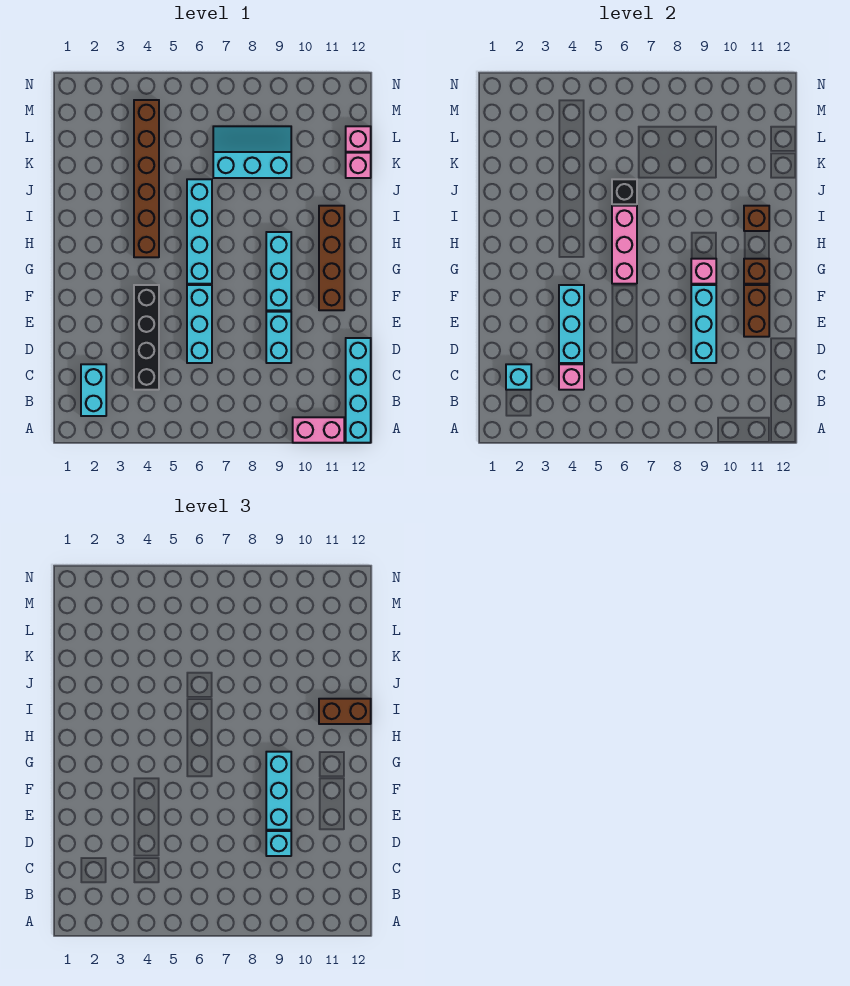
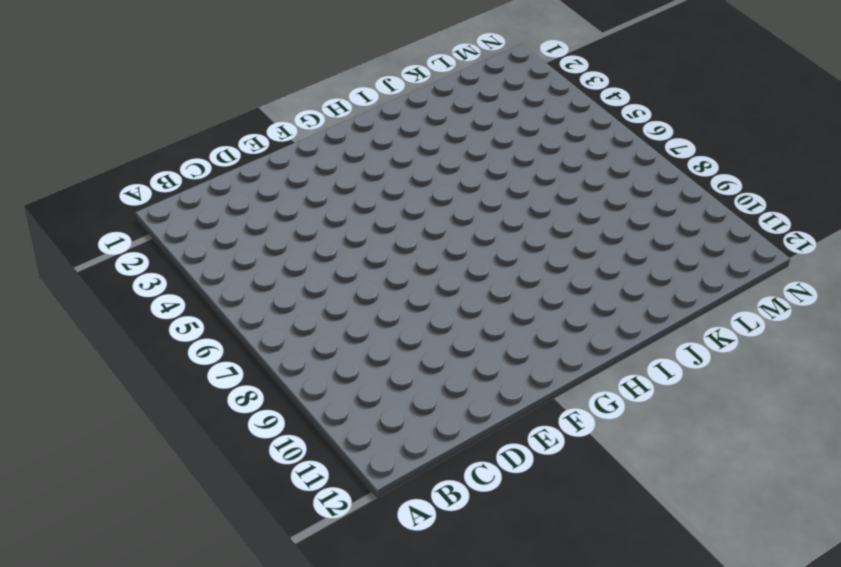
none -> pink 1x2 brick [293,417,344,443]
none -> cyan 1x4 brick [346,338,371,443]
none -> cyan 1x2 brick [81,364,106,416]

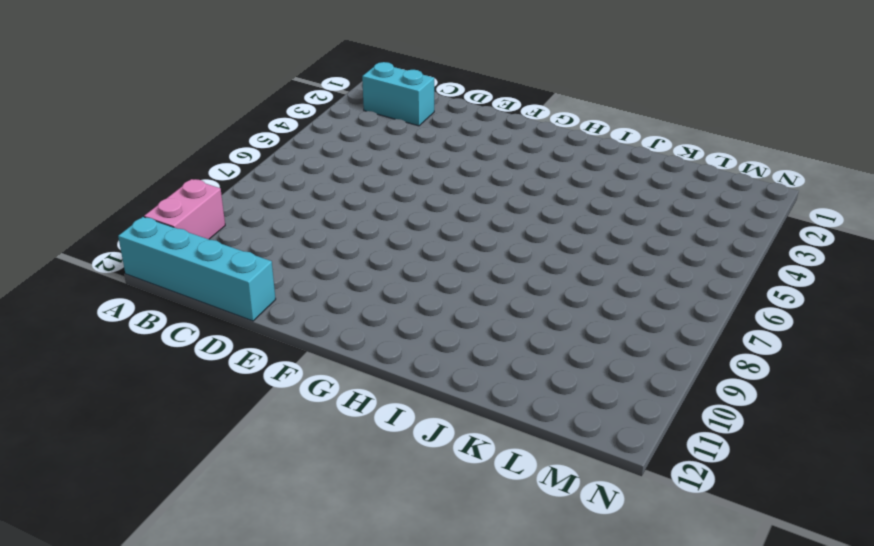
none -> black 1x4 brick [134,285,159,390]
none -> cyan 1x3 brick [187,285,212,363]
none -> cyan 1x2 brick [266,312,291,363]

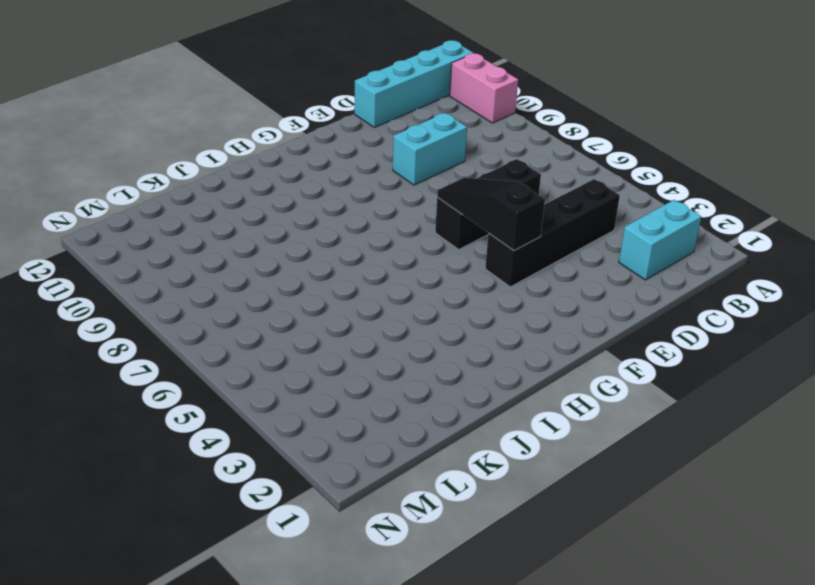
black 1x3 brick [435,159,541,249] -> cyan 1x3 brick [187,285,212,363]
black 1x3 slope [437,178,545,251] -> cyan 1x3 brick [559,285,584,363]
none -> cyan 1x3 brick [266,232,291,310]
none -> brown 1x4 brick [319,206,344,310]
none -> cyan 1x4 brick [187,179,212,284]

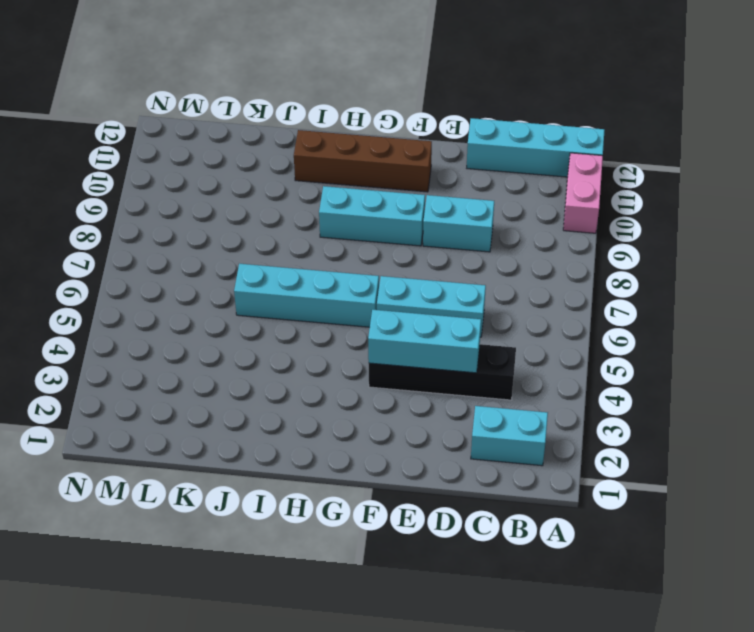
none -> brown 1x6 brick [134,100,159,257]
none -> cyan 2x3 slope [213,126,291,178]
none -> pink 1x1 brick [346,153,371,178]

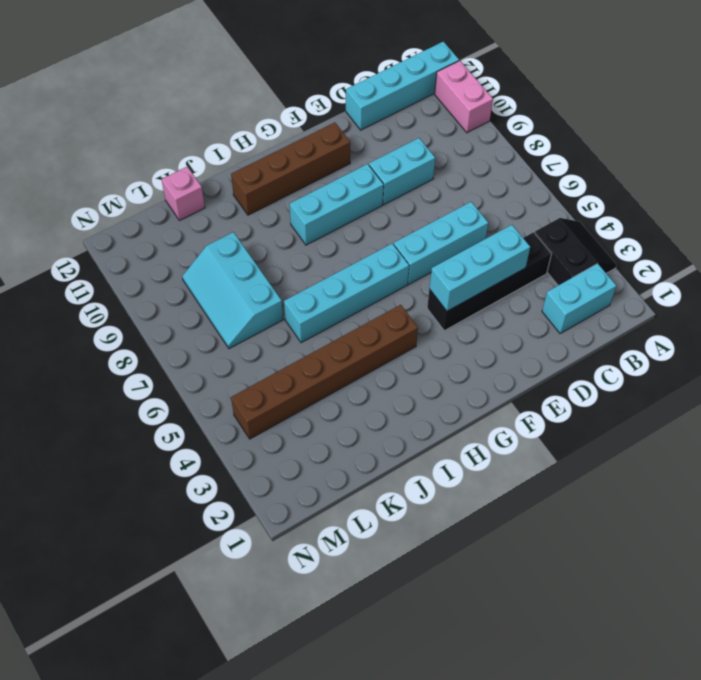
black 2x2 slope [535,218,616,285] -> none
none -> pink 1x1 brick [346,126,371,152]
none -> cyan 1x1 brick [506,364,531,390]
none -> pink 1x1 brick [559,364,584,390]

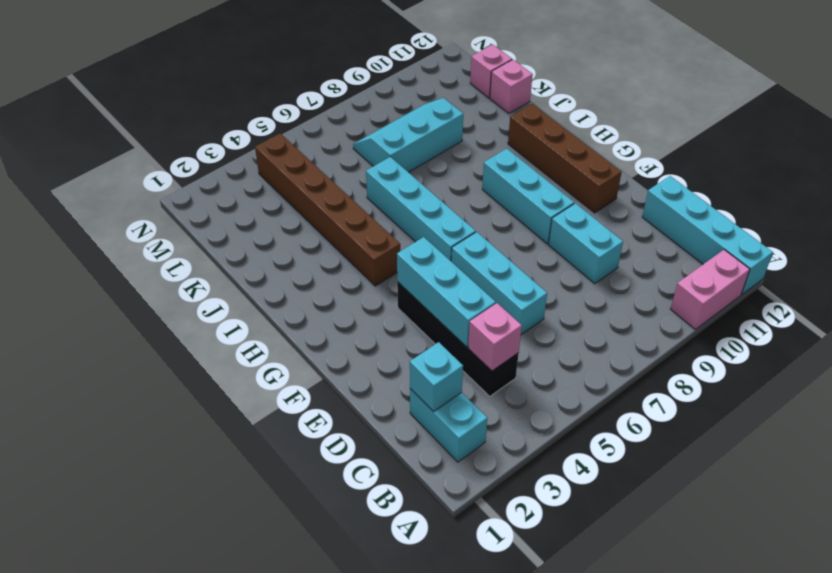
none -> cyan 1x3 brick [691,285,716,363]
none -> brown 1x2 brick [744,285,769,337]
none -> pink 1x3 brick [612,206,637,284]

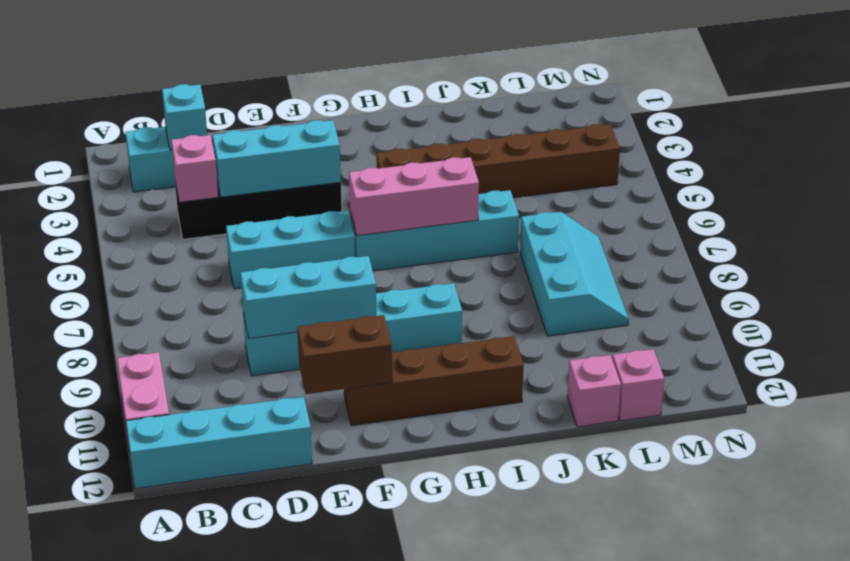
none -> pink 1x1 brick [691,259,716,284]
none -> brown 1x1 brick [744,259,769,284]
none -> brown 1x1 brick [744,206,769,231]

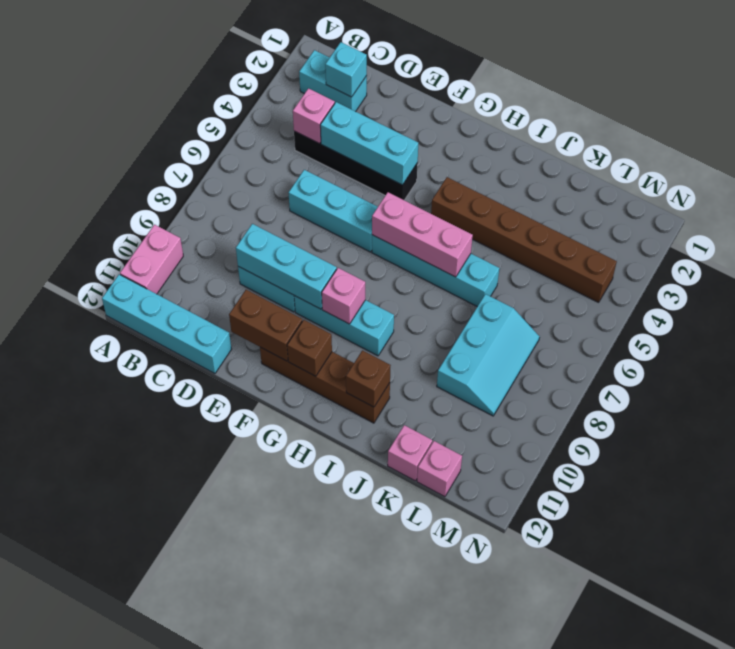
none -> black 1x1 brick [612,179,637,204]
none -> cyan 1x1 brick [266,831,291,856]
none -> cyan 1x3 brick [266,752,291,830]

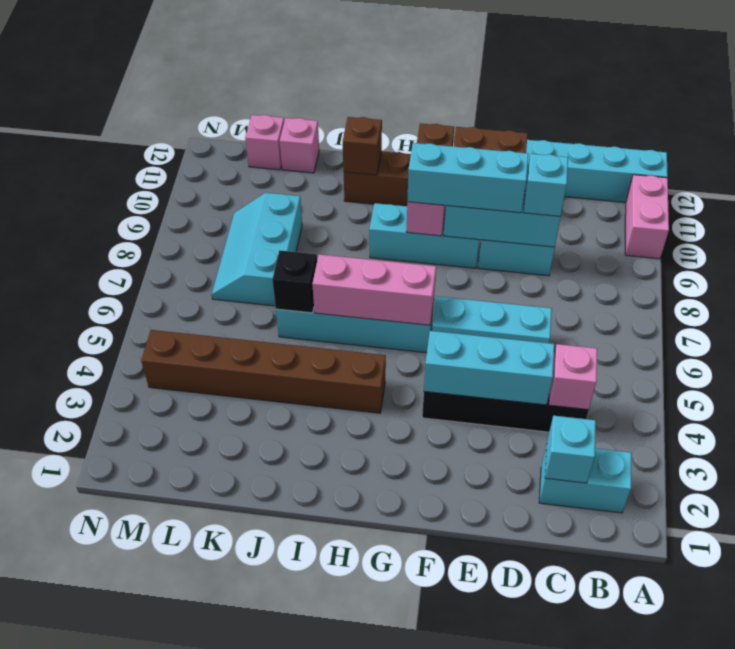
none -> brown 1x2 brick [319,699,371,724]

